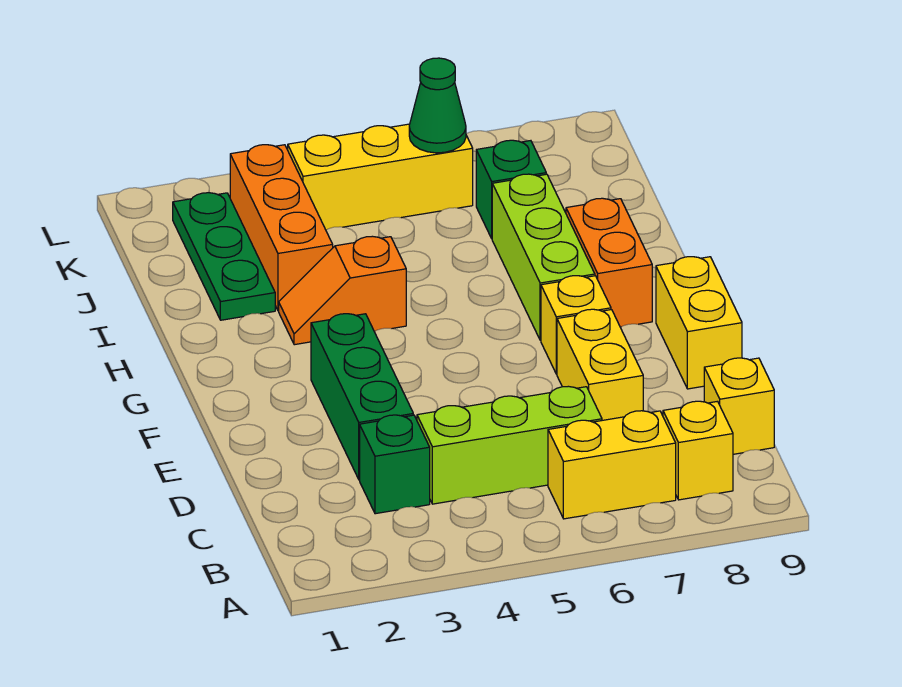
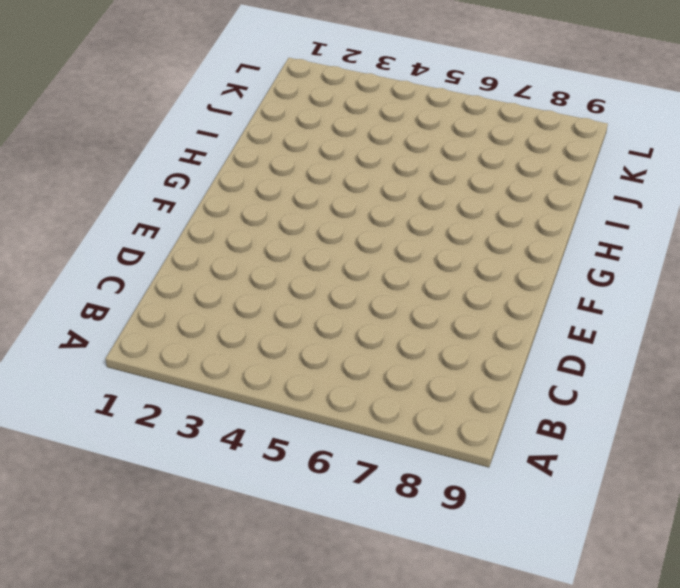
none -> yellow 1x2 brick [548,411,676,519]
none -> yellow 1x1 brick [663,401,733,500]
none -> green 1x1 brick [360,415,430,514]

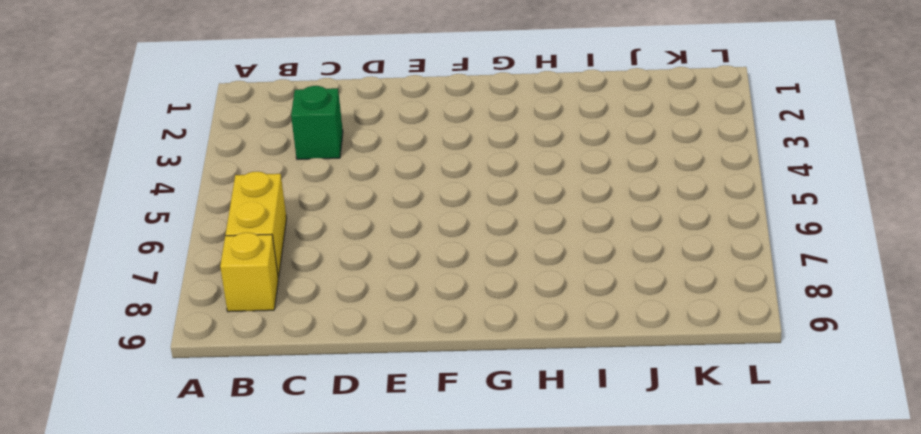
none -> lime 1x3 brick [417,386,602,504]
none -> yellow 1x1 brick [704,358,774,454]
none -> green 1x3 brick [311,314,413,480]

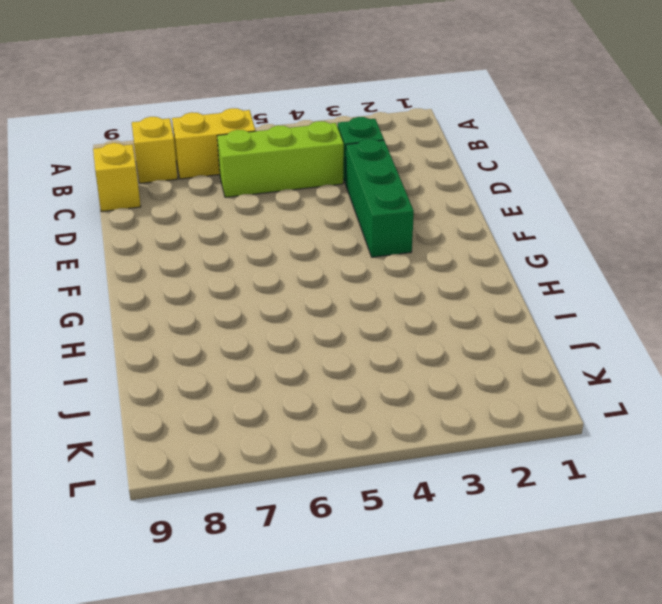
none -> yellow 1x2 brick [557,309,643,420]
none -> yellow 1x2 brick [656,257,742,389]
none -> yellow 1x1 brick [541,276,611,374]

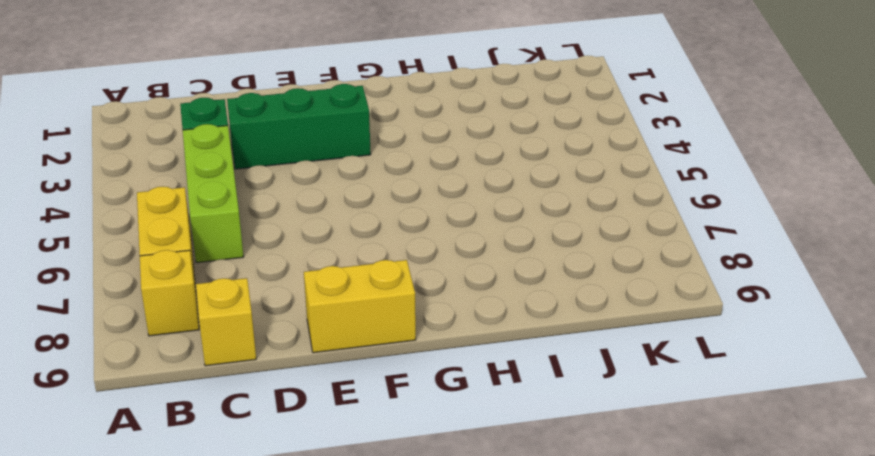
none -> yellow 1x2 brick [557,309,643,420]
none -> yellow 1x1 brick [541,276,611,374]
none -> lime 1x3 brick [492,174,595,340]

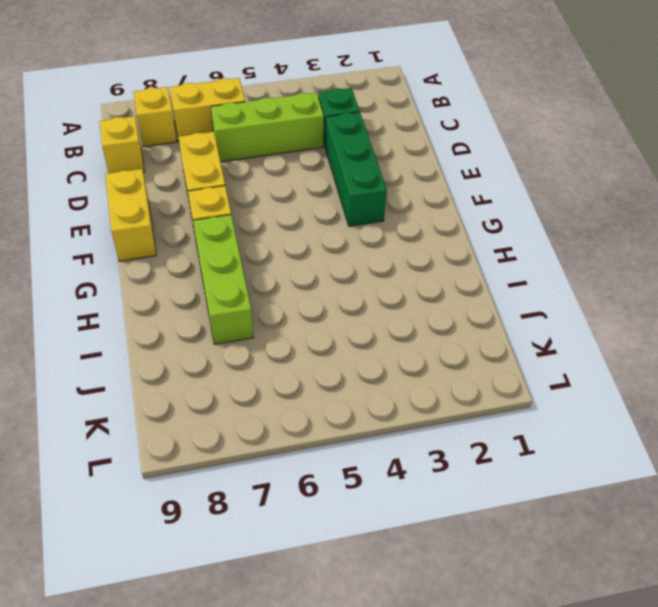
none -> orange 1x2 brick [566,198,652,327]
none -> orange 1x2 slope [279,236,406,345]
none -> green 1x3 plate [173,193,275,320]

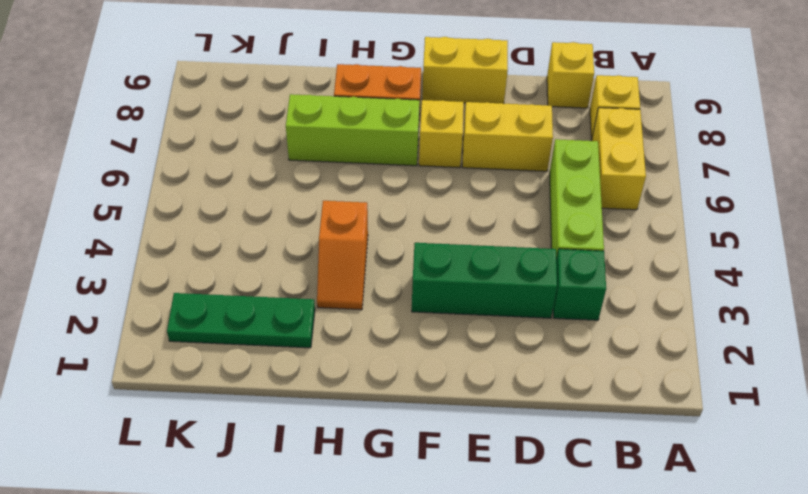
none -> orange 1x3 brick [230,145,333,311]
none -> green 1x1 brick [476,140,546,238]
none -> yellow 1x3 brick [288,124,473,230]

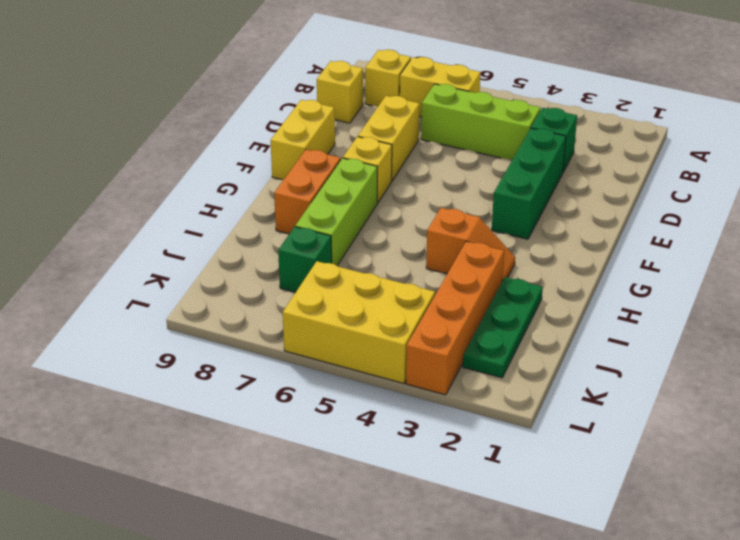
orange 1x4 brick [406,241,504,395] -> orange 1x3 brick [230,145,333,311]
yellow 2x3 brick [283,261,435,383] -> yellow 1x3 brick [288,124,473,230]
none -> green 1x1 cone [409,58,466,153]

